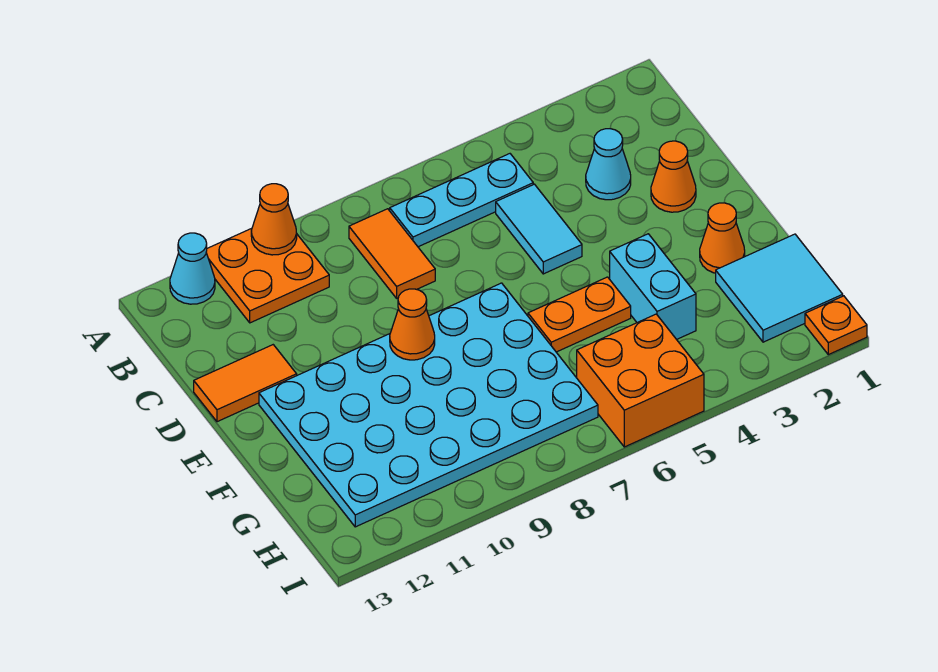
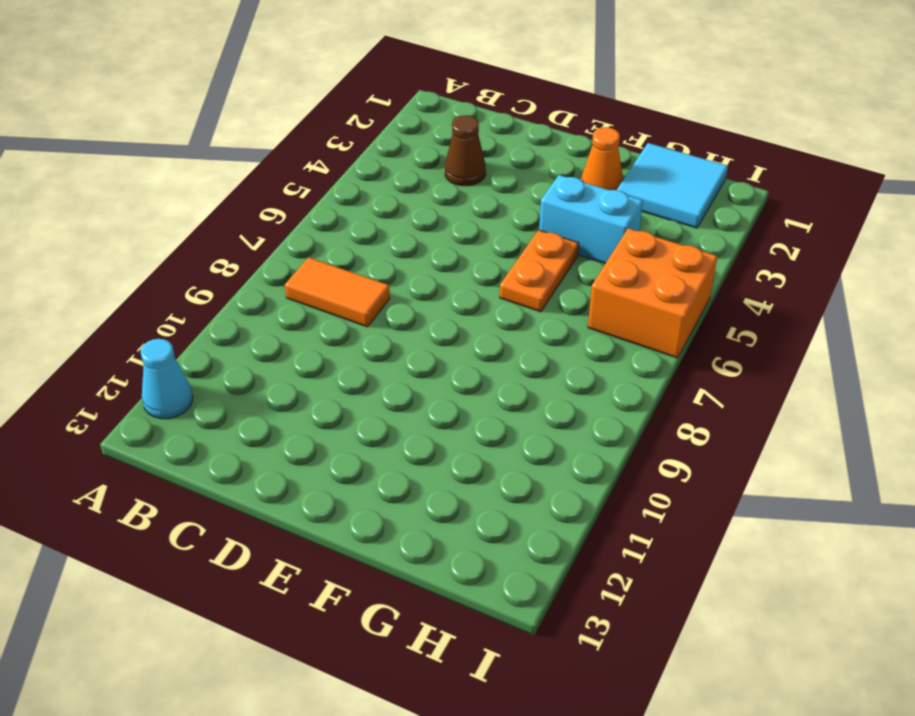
brown 1x1 cone [445,115,486,186] -> cyan 1x1 cone [586,128,631,200]
none -> orange 2x2 plate [206,228,329,323]
none -> cyan 1x3 plate [390,154,533,247]
none -> cyan 1x2 tile [496,184,582,274]

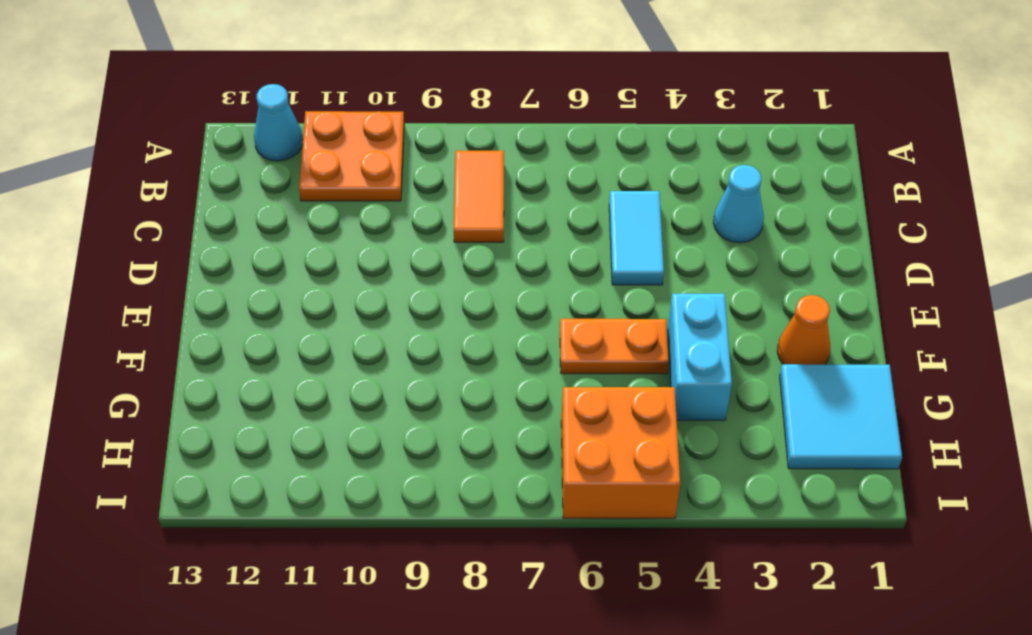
none -> cyan 1x3 plate [390,154,533,247]
none -> orange 1x1 cone [651,141,696,212]
none -> orange 1x2 tile [194,345,297,422]

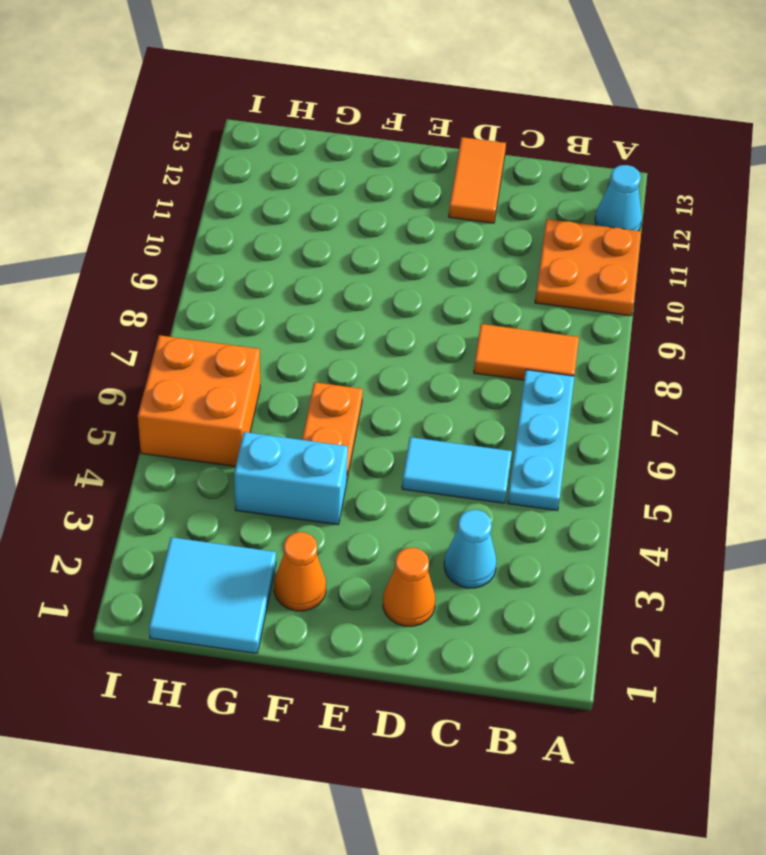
none -> cyan 4x6 plate [259,283,598,527]
none -> orange 1x1 plate [805,296,867,355]
none -> orange 1x1 cone [251,184,297,255]

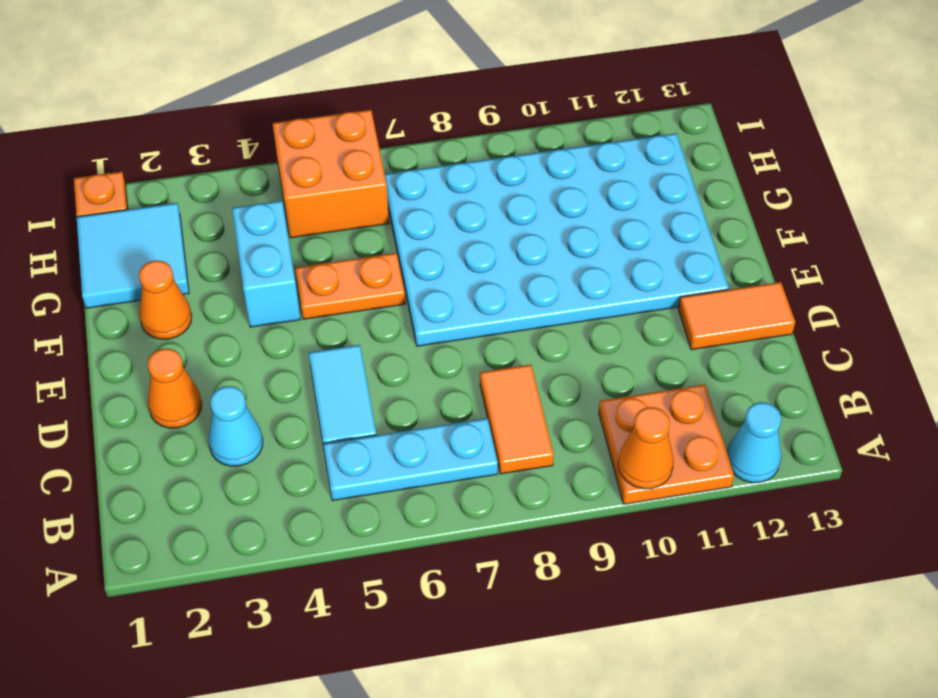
none -> orange 1x1 cone [390,289,435,360]

